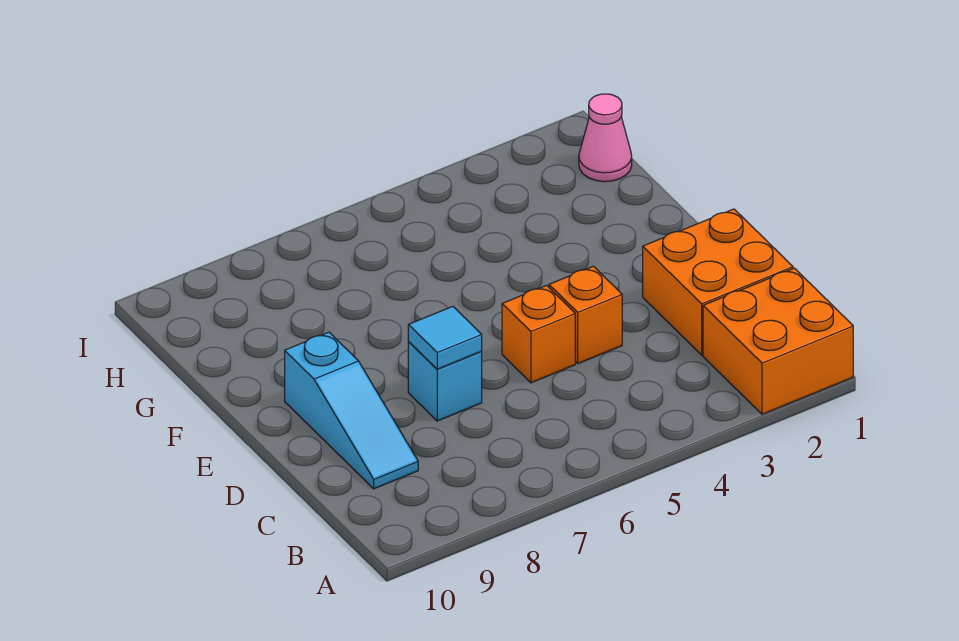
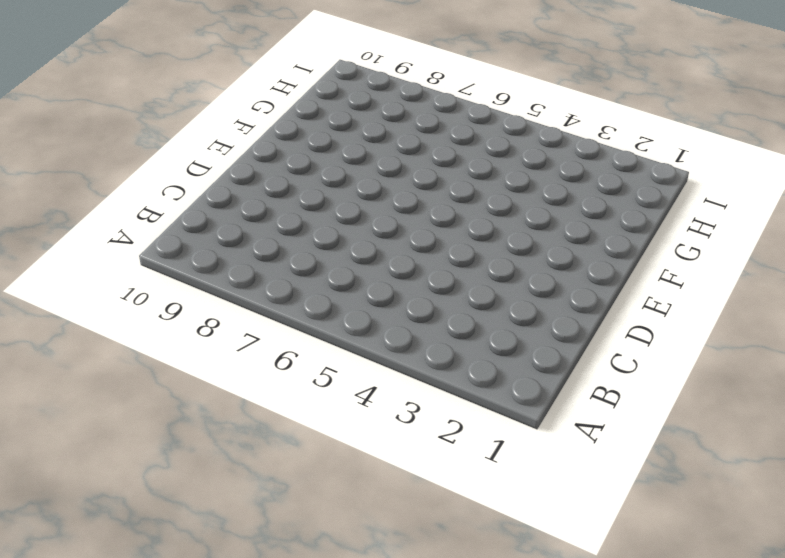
none -> orange 2x2 brick [703,268,853,414]
none -> orange 2x2 brick [643,209,793,355]

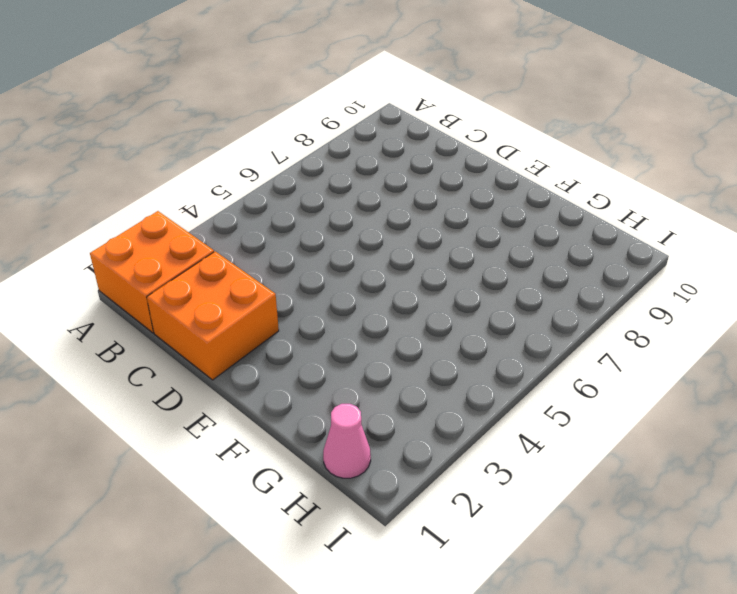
none -> cyan 1x3 slope [285,332,418,489]
none -> orange 1x1 brick [549,266,622,364]

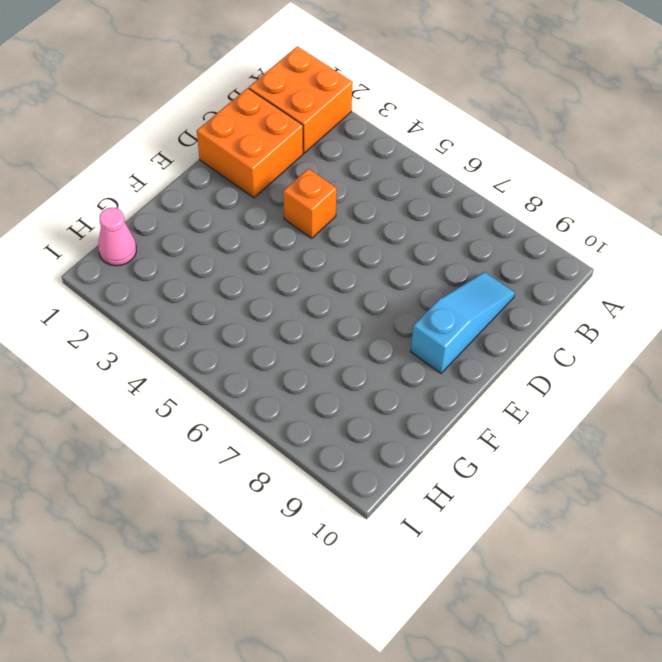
none -> orange 1x1 brick [502,285,575,383]
none -> cyan 1x1 brick [408,342,482,421]

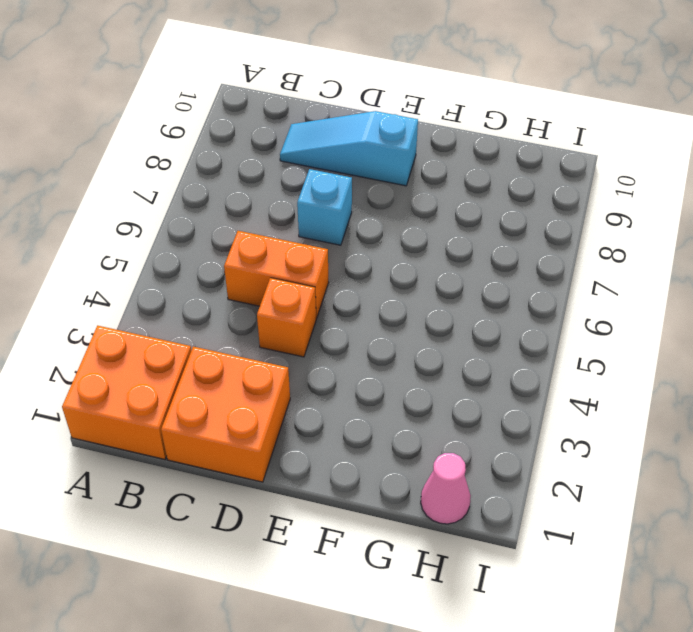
orange 1x2 brick [224,231,329,318] -> orange 1x1 brick [502,285,575,383]
none -> cyan 1x1 tile [408,306,482,369]

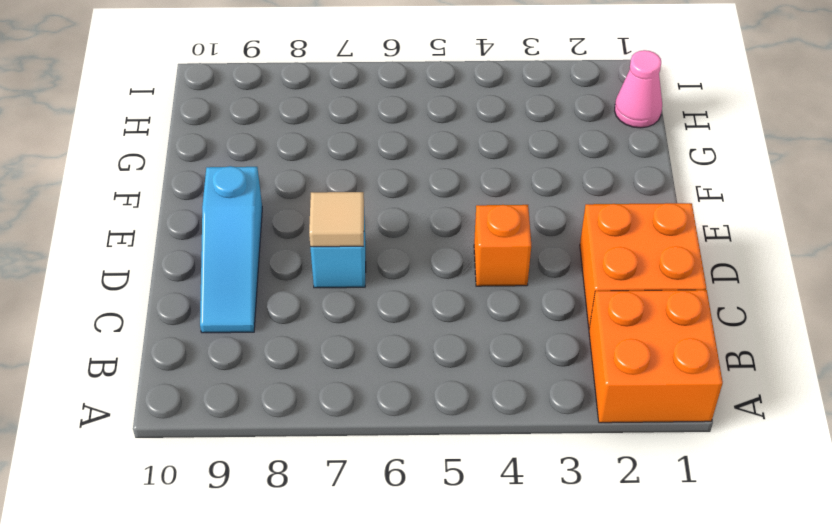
tan 1x1 tile [309,192,364,247] -> cyan 1x1 tile [408,306,482,369]
none -> orange 1x1 brick [502,285,575,383]

